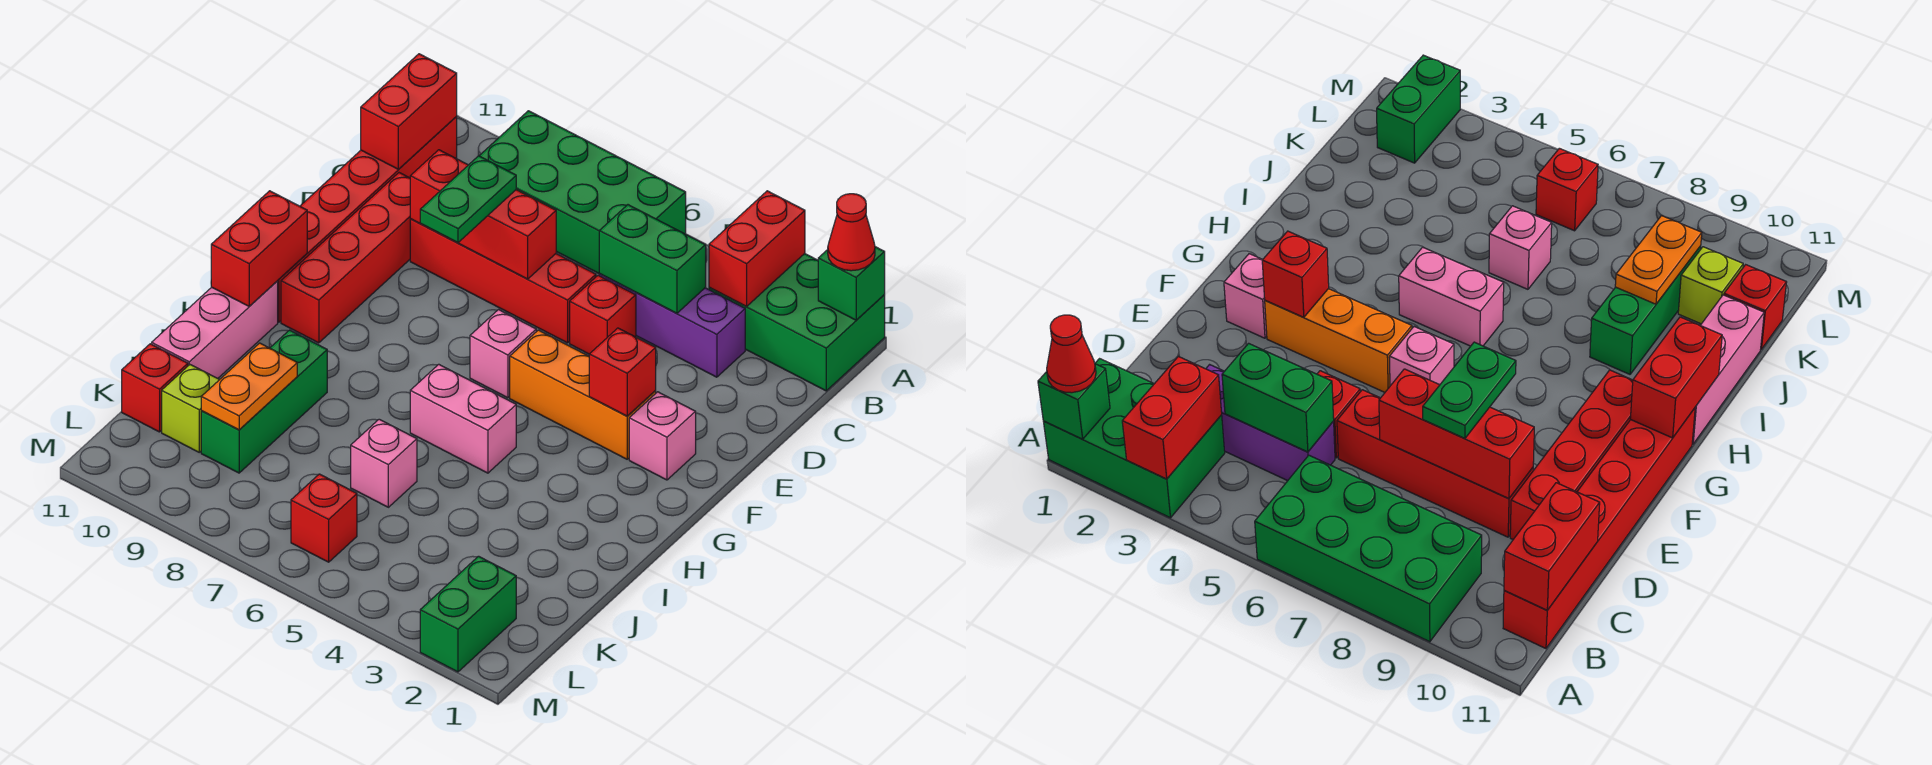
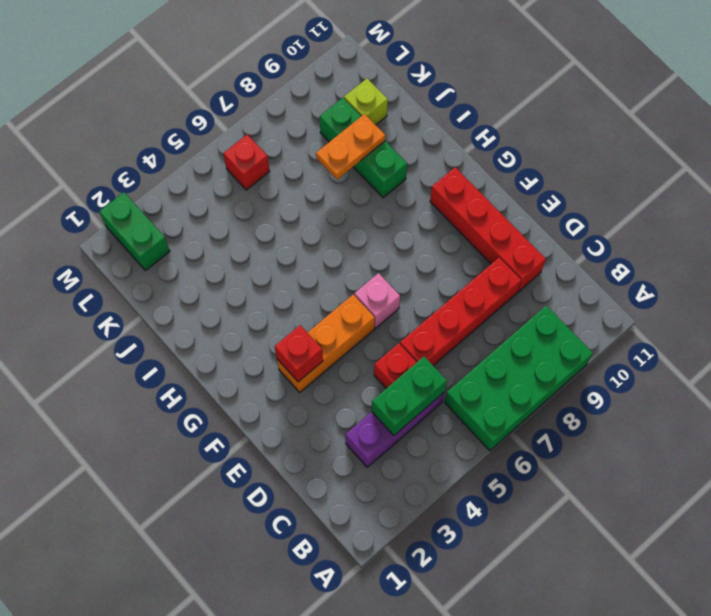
orange 1x2 plate [316,114,386,179] -> orange 1x2 plate turned to [201,343,297,430]
none -> green 2x3 brick [709,254,885,391]
none -> red 1x6 brick [278,117,457,322]
none -> pink 1x1 brick [629,392,696,480]

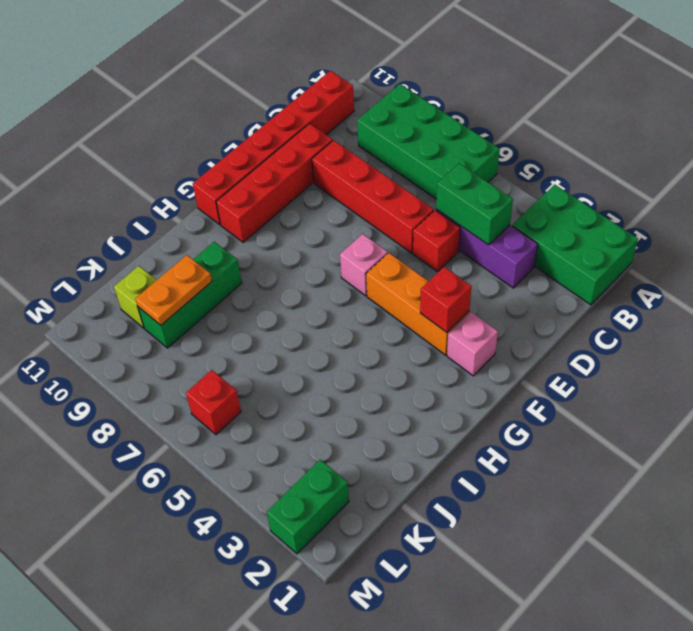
none -> pink 1x2 brick [410,364,516,473]
none -> pink 1x3 brick [152,281,278,378]
none -> pink 1x1 brick [351,419,417,507]

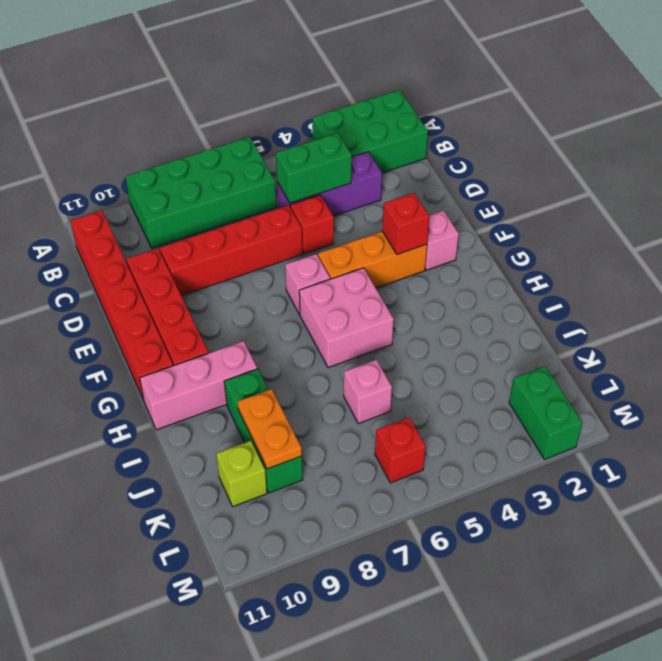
pink 2x2 brick [299,268,394,368] -> pink 1x2 brick [410,364,516,473]
pink 1x3 brick [140,341,257,430] -> pink 1x3 brick turned to [152,281,278,378]
none -> red 1x1 brick [122,344,188,432]
none -> green 1x1 brick [818,247,885,320]
none -> red 1x2 brick [709,191,805,306]

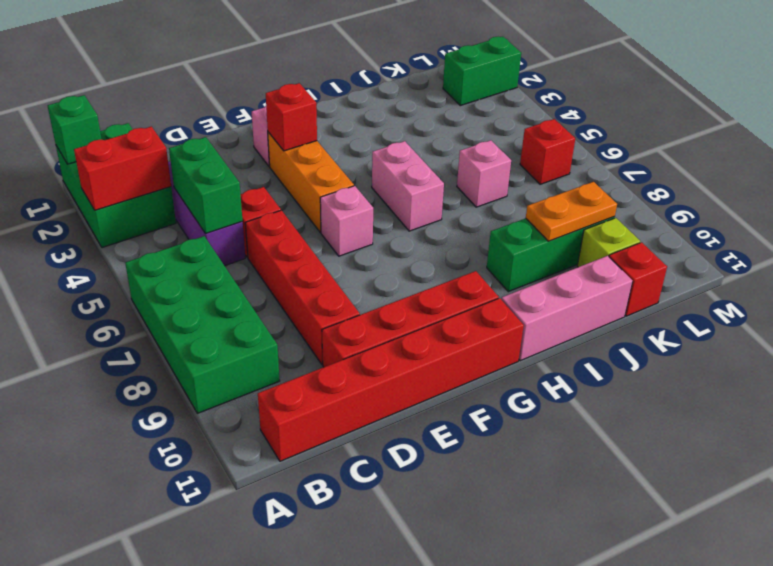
none -> red 1x2 brick [361,54,457,169]
none -> red 1x3 brick [410,150,556,279]
none -> red 1x2 brick [211,191,307,306]

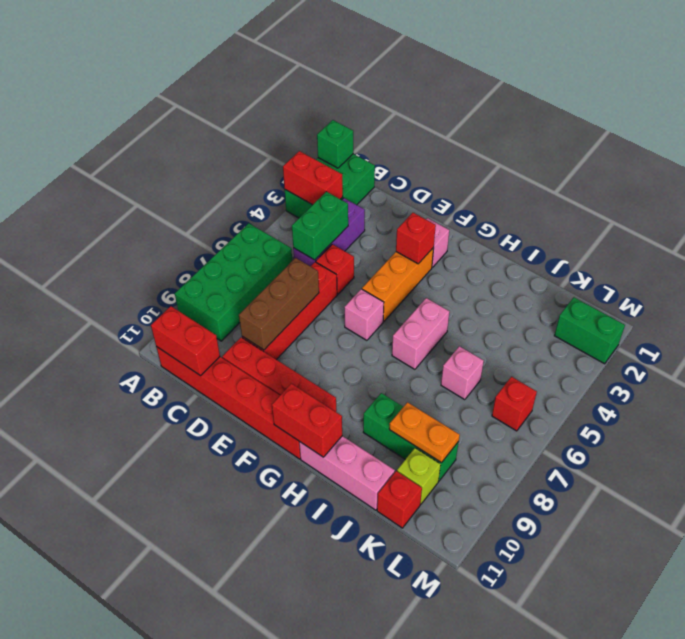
brown 1x3 brick [239,258,319,350] -> red 1x3 brick [410,150,556,279]
none -> red 1x1 cone [828,194,875,271]
none -> green 1x2 plate [420,156,516,243]

